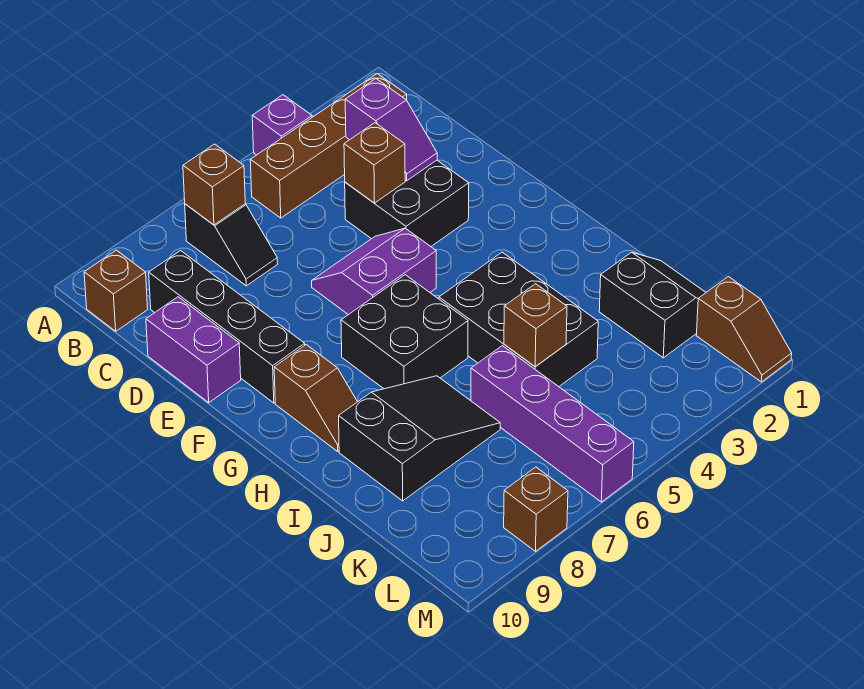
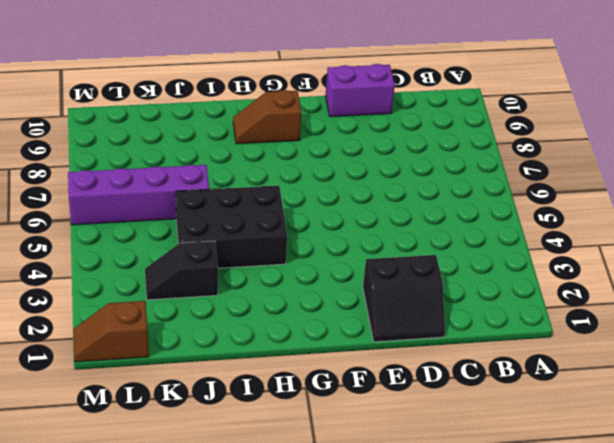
black 2x2 slope [363,255,445,342] -> black 2x2 slope moved to [599,252,706,358]
black 1x2 slope [145,241,218,300] -> black 1x2 slope moved to [185,204,278,286]
none -> purple 1x1 brick [252,95,312,155]
none -> brown 1x4 brick [250,74,407,218]
none -> brown 1x1 brick [84,250,148,331]

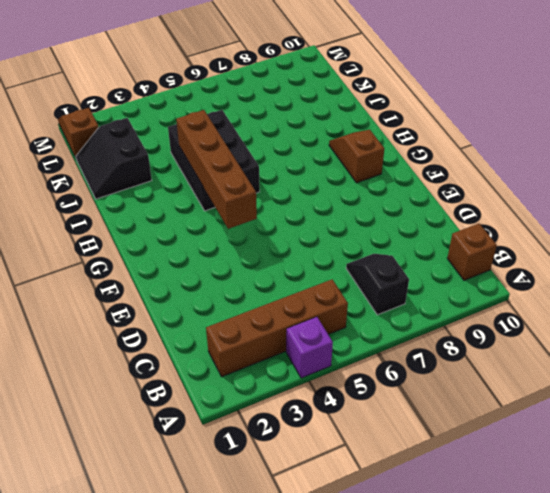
brown 1x4 brick [176,110,257,229] -> none
none -> black 1x4 brick [149,251,305,403]
none -> black 2x2 brick [345,160,469,246]
none -> purple 1x2 brick [146,297,241,403]

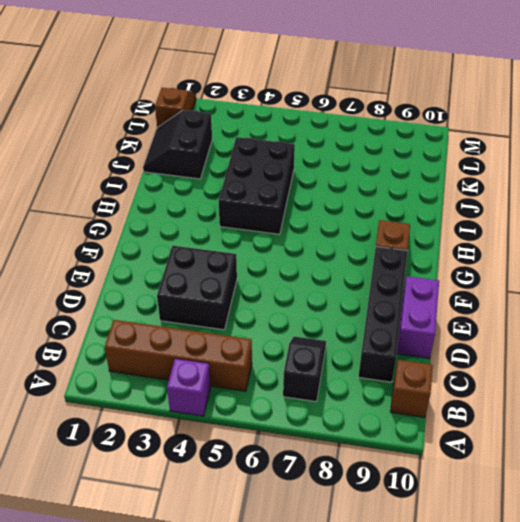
none -> purple 2x2 slope [312,228,436,315]
none -> black 2x2 brick [341,275,468,389]
none -> black 2x3 slope [339,376,500,501]

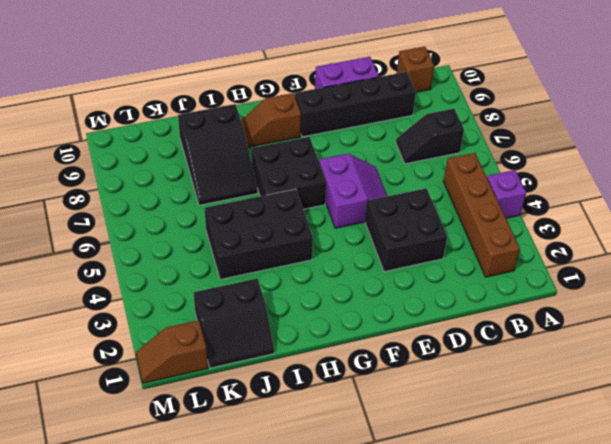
none -> purple 1x4 brick [471,346,634,502]
none -> brown 1x1 brick [504,467,568,551]
none -> brown 1x1 brick [183,144,245,225]

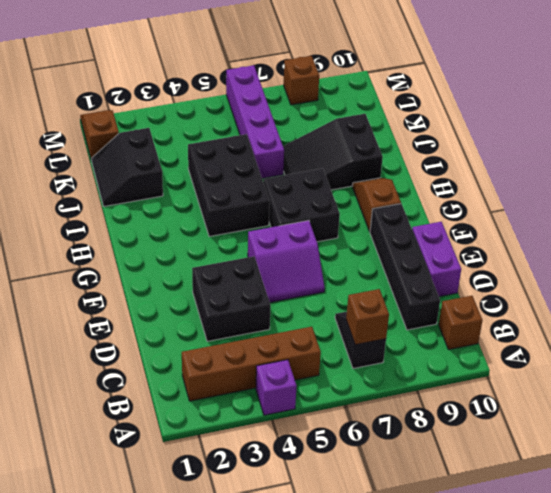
none -> purple 1x2 slope [345,79,437,181]
none -> brown 1x1 brick [344,123,405,203]
none -> brown 1x1 brick [504,284,567,367]

